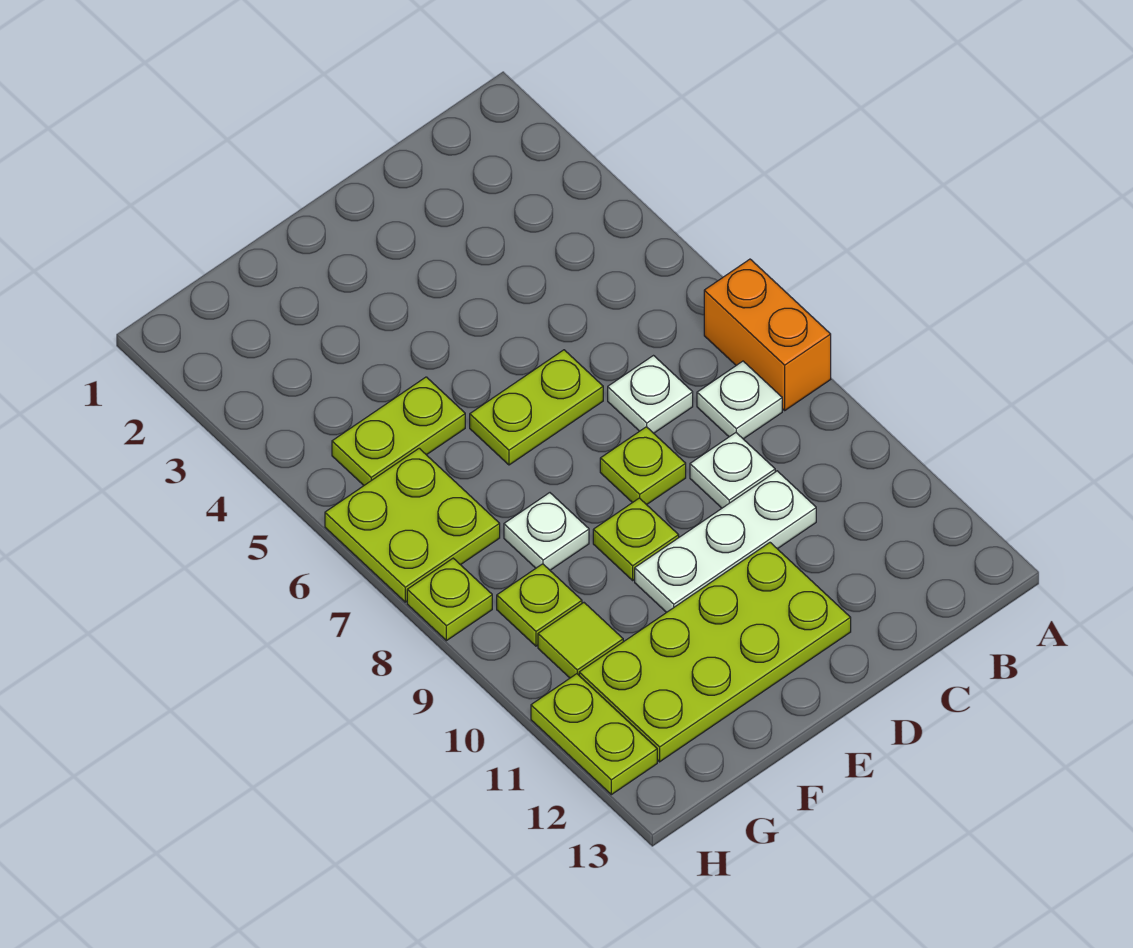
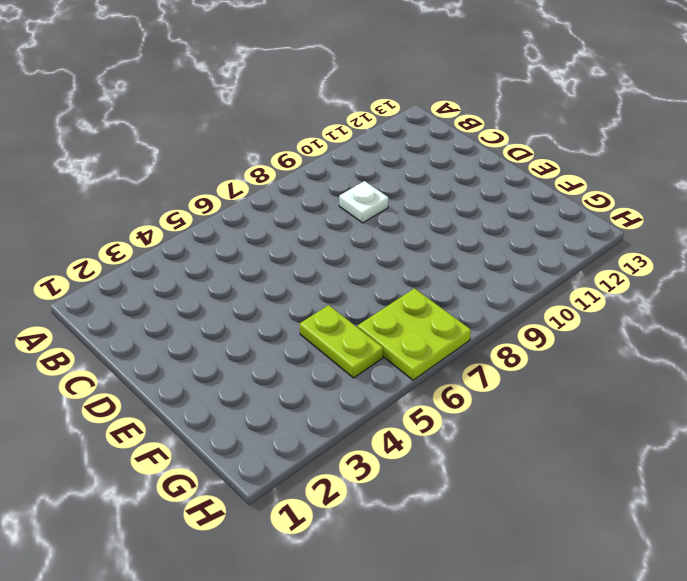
none -> orange 1x2 brick [704,259,831,410]
none -> white 1x1 plate [697,361,782,439]
none -> white 1x1 plate [608,356,693,433]

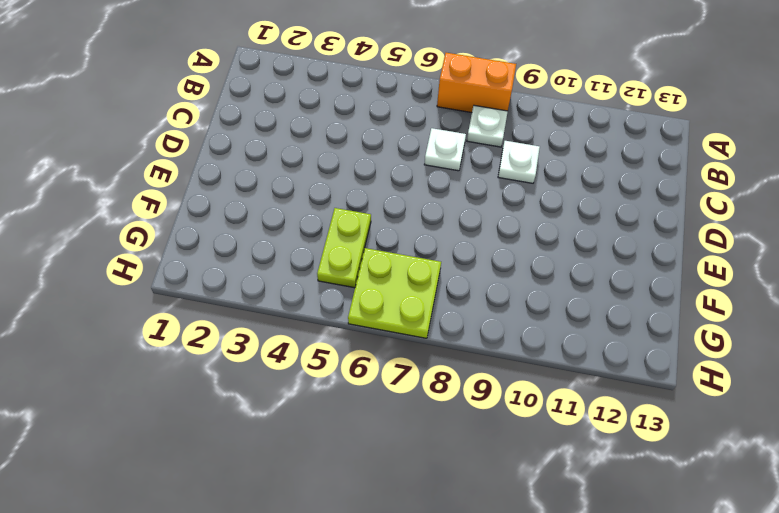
none -> white 1x3 plate [635,471,816,612]
none -> lime 1x2 plate [470,350,603,465]
none -> lime 1x1 plate [600,427,686,505]

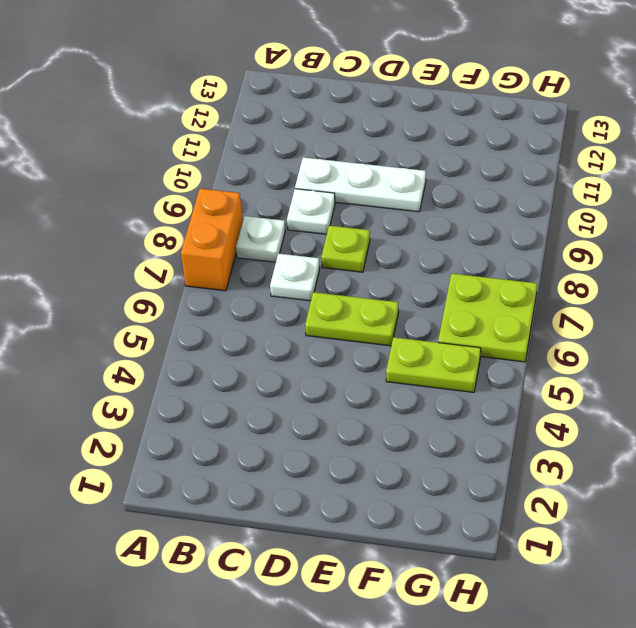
none -> lime 2x4 plate [579,543,851,762]
none -> lime 1x1 plate [593,498,679,580]
none -> white 1x1 plate [504,493,589,570]

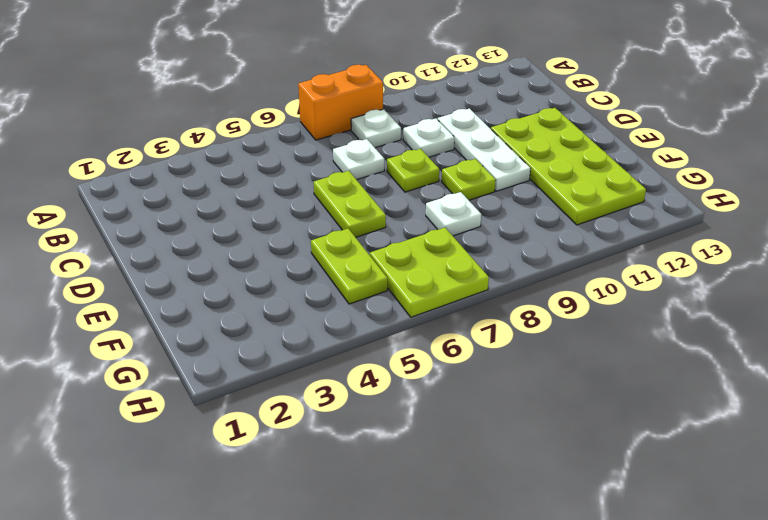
none -> lime 1x1 plate [497,564,582,646]
none -> lime 1x1 tile [538,603,623,678]
none -> lime 1x1 plate [407,558,492,641]

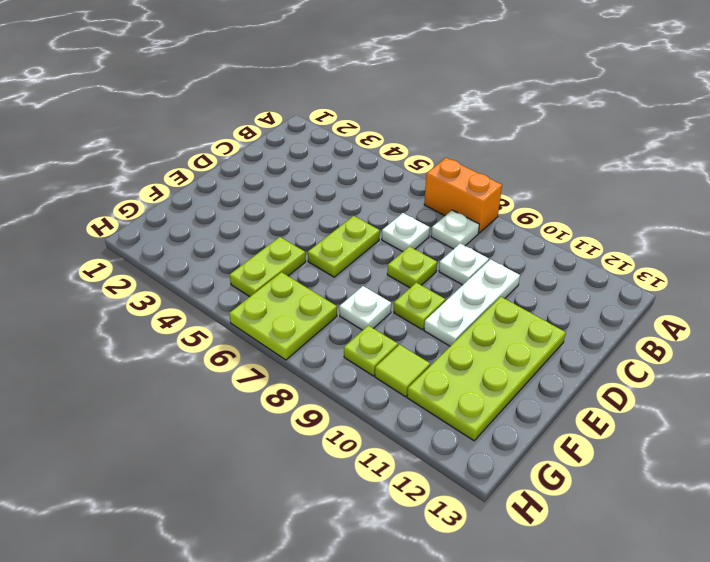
none -> lime 1x1 plate [407,558,492,641]
none -> lime 1x2 plate [531,674,657,795]

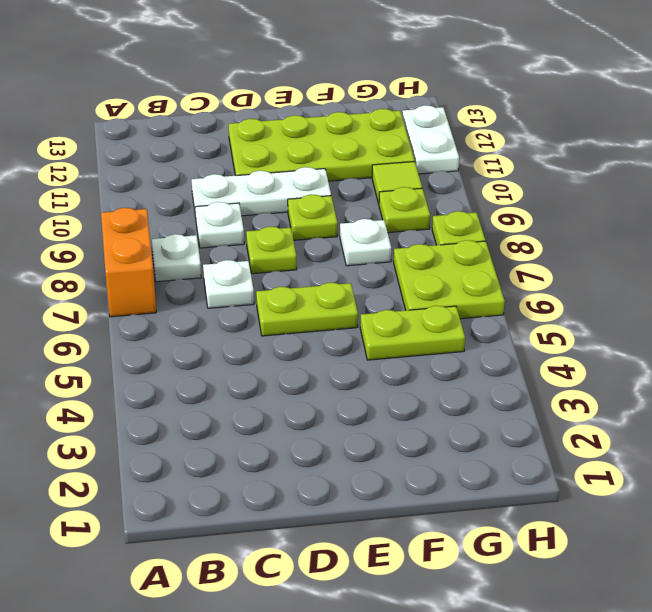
white 1x2 plate [402,106,459,174] -> lime 1x2 plate [531,674,657,795]

